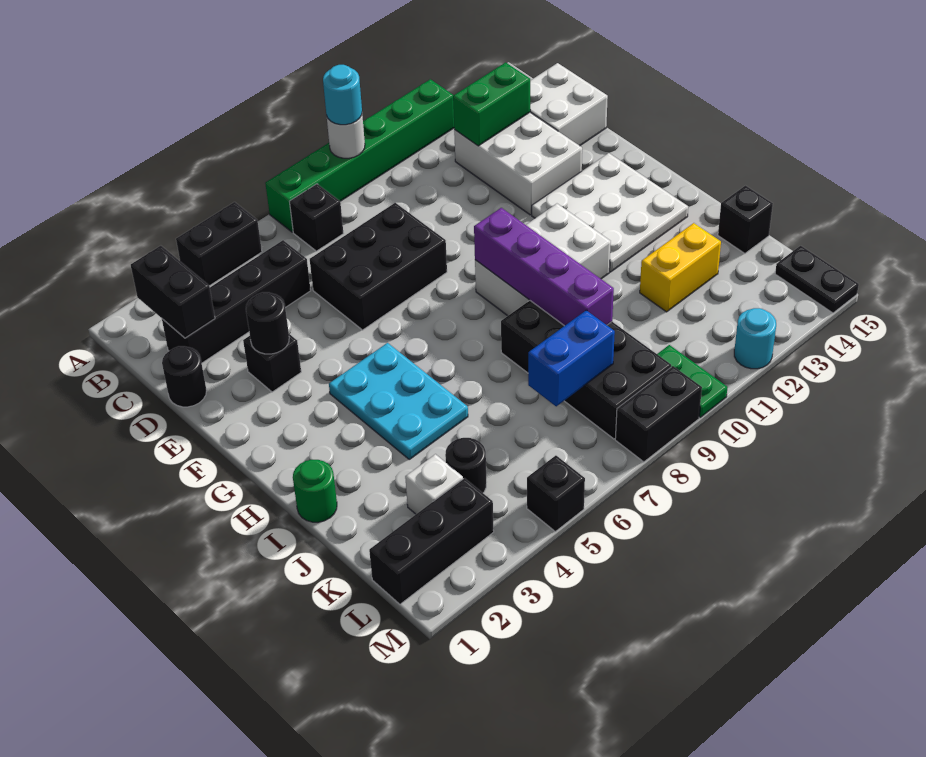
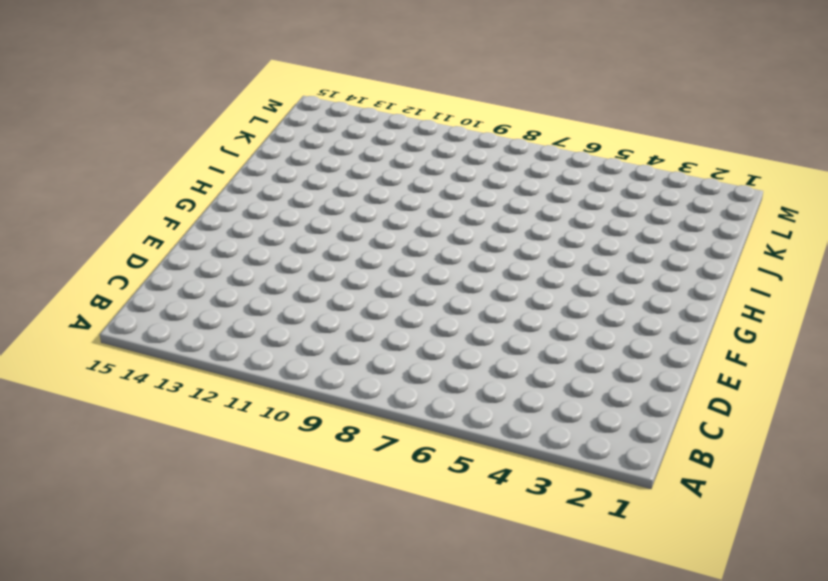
none -> black 1x2 brick [176,202,262,286]
none -> green 1x6 brick [265,79,454,232]
none -> black 1x1 brick [289,184,343,251]
none -> black 1x4 brick [162,240,311,363]

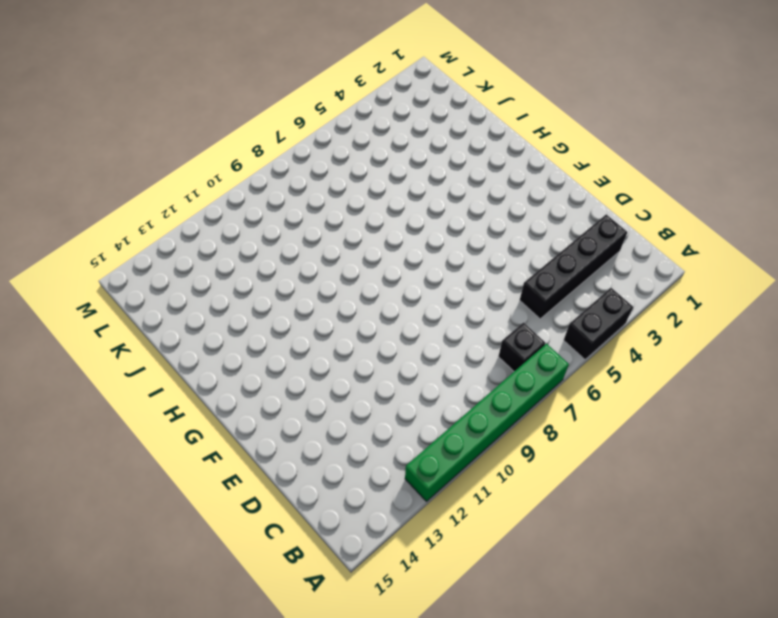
none -> white 2x3 brick [454,113,582,215]
none -> white 2x2 brick [530,63,608,146]
none -> black 1x1 round brick [162,346,207,407]
none -> black 2x3 brick [310,203,447,330]

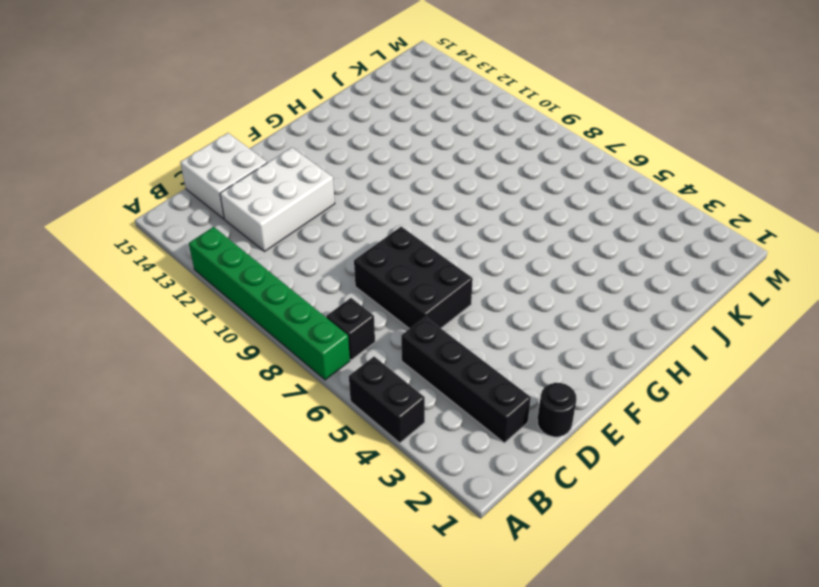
none -> black 1x1 brick [243,334,301,392]
none -> white 3x3 plate [532,153,688,272]
none -> cyan 2x3 plate [329,343,468,459]
none -> white 2x3 brick [475,204,611,316]

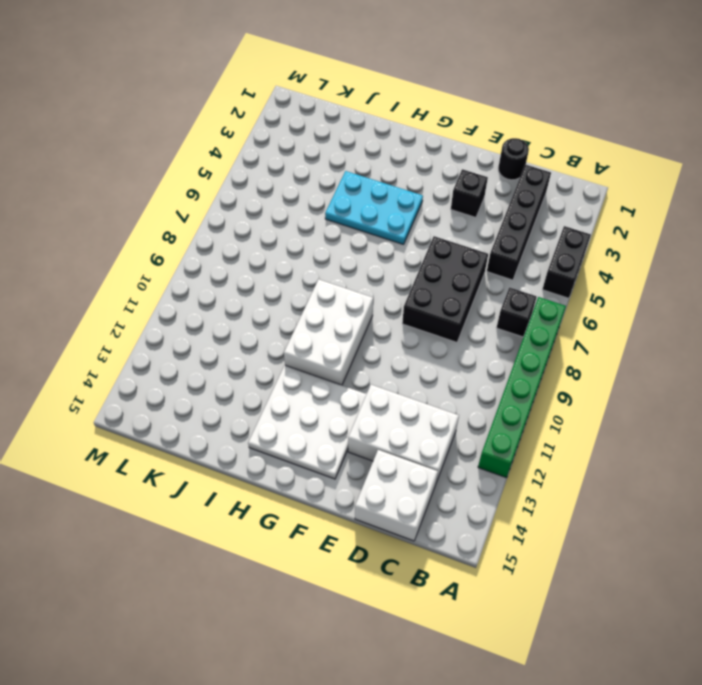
none -> green 1x1 round brick [293,460,337,522]
none -> black 2x4 brick [501,301,671,439]
none -> yellow 1x2 brick [640,223,721,312]
none -> black 1x1 brick [718,186,773,254]

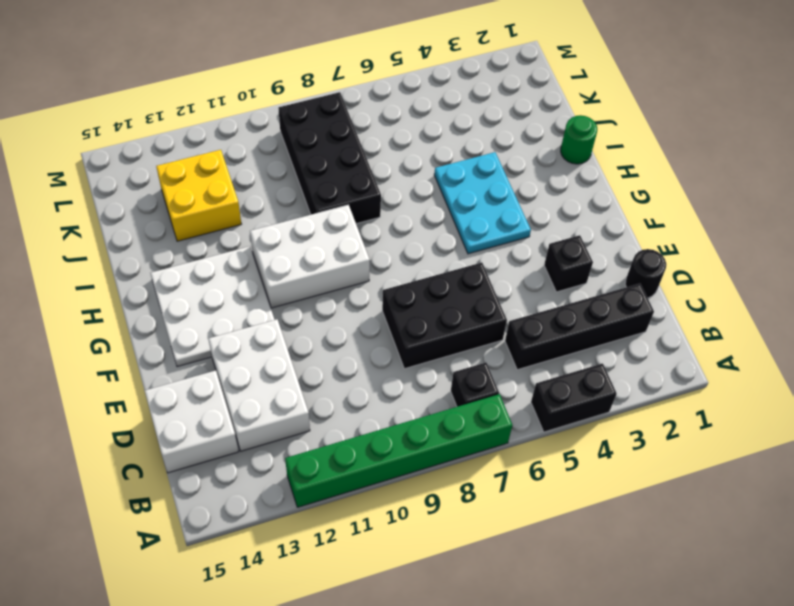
yellow 2x2 brick [156,150,241,241] -> yellow 1x2 brick [640,223,721,312]
none -> black 1x1 brick [718,186,773,254]
none -> white 1x1 brick [405,454,463,514]
none -> black 1x1 round brick [445,438,486,493]
none -> black 1x3 brick [369,478,494,604]

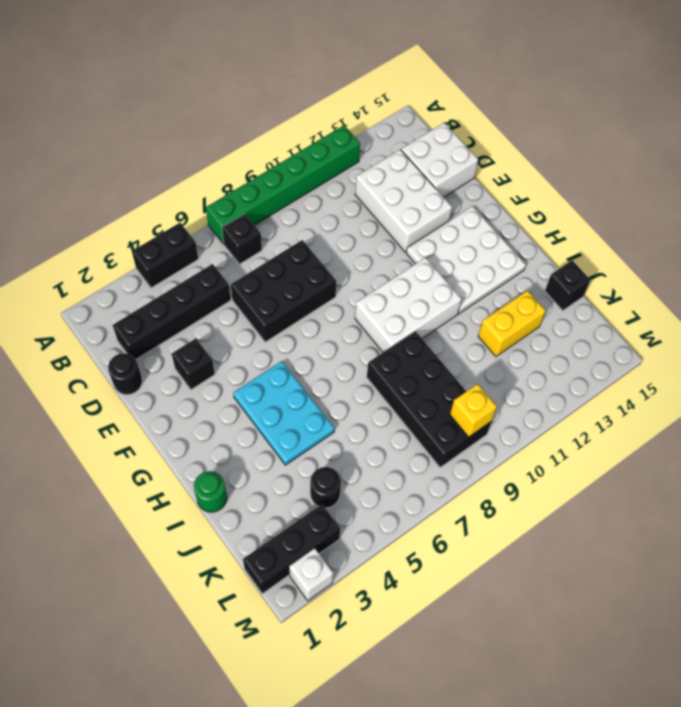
yellow 1x1 brick [450,384,497,437] -> none
white 1x1 brick [289,548,333,601] -> white 1x1 brick moved to [405,454,463,514]
none -> green 1x2 plate [657,345,728,417]
none -> black 1x2 plate [775,246,859,313]
none -> black 1x1 brick [527,456,585,531]
none -> black 1x2 brick [615,366,702,462]

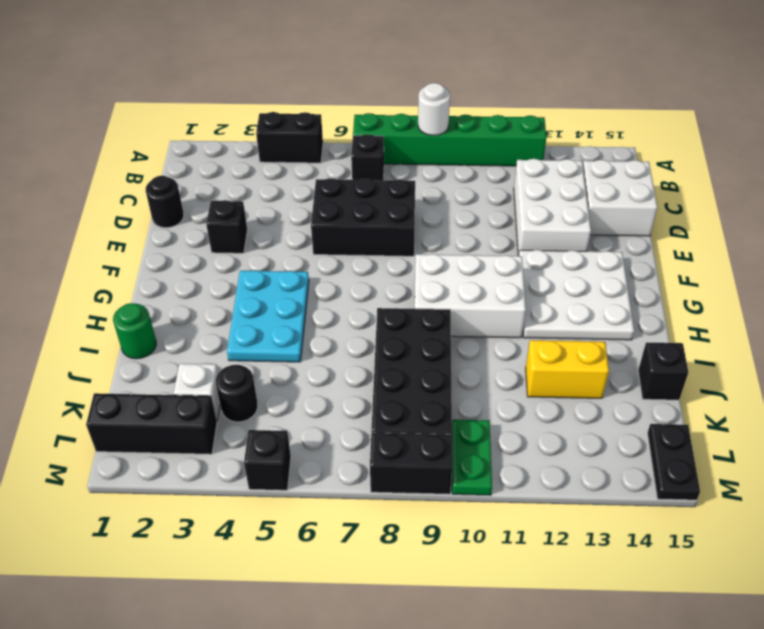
none -> black 1x4 brick [162,240,311,363]
none -> cyan 1x1 round brick [734,308,776,369]
none -> black 1x2 brick [131,246,215,338]
none -> green 1x2 brick [453,62,530,146]

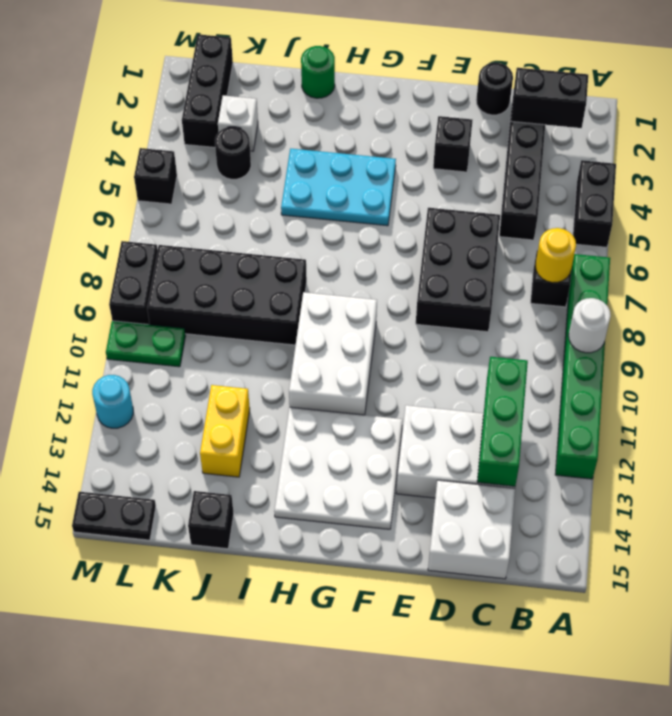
yellow 1x1 round brick [536,228,576,283] -> none
green 1x3 brick [477,357,528,486] -> green 1x2 brick [453,62,530,146]
none -> black 1x1 round brick [246,292,289,354]
none -> purple 1x4 brick [474,208,614,326]
none -> blue 1x2 brick [528,310,615,406]
none -> cyan 1x1 round brick [323,65,362,125]

